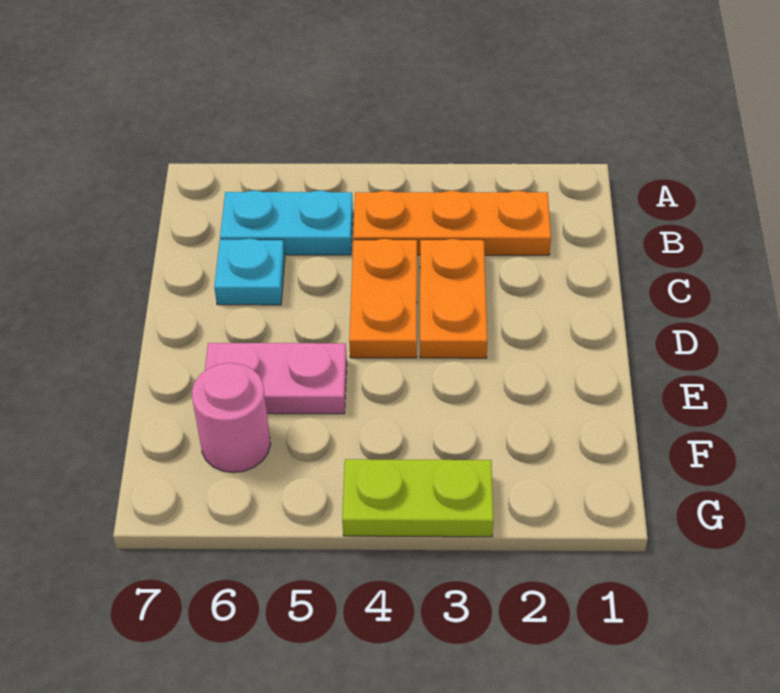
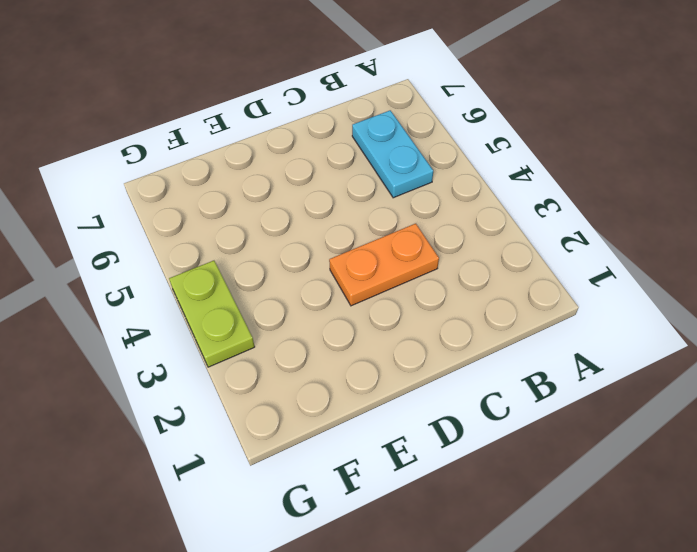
none -> orange 1x3 plate [353,191,551,255]
none -> orange 1x2 plate [349,239,417,358]

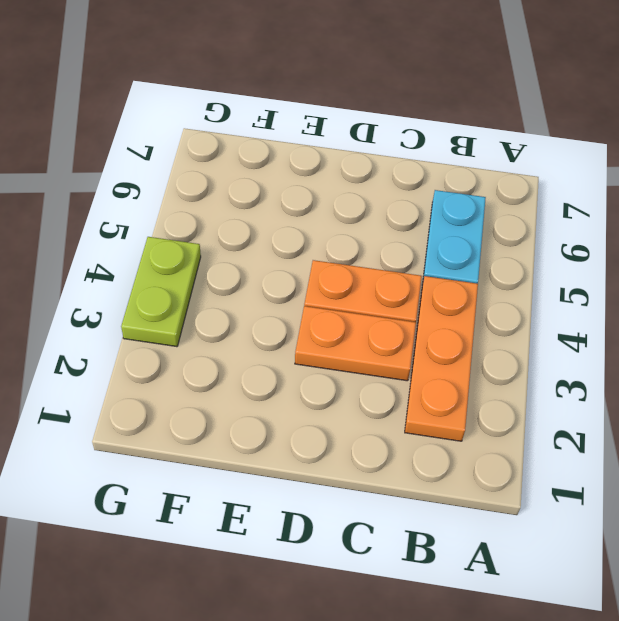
none -> cyan 1x1 plate [214,239,285,305]
none -> pink 1x2 plate [205,343,347,414]

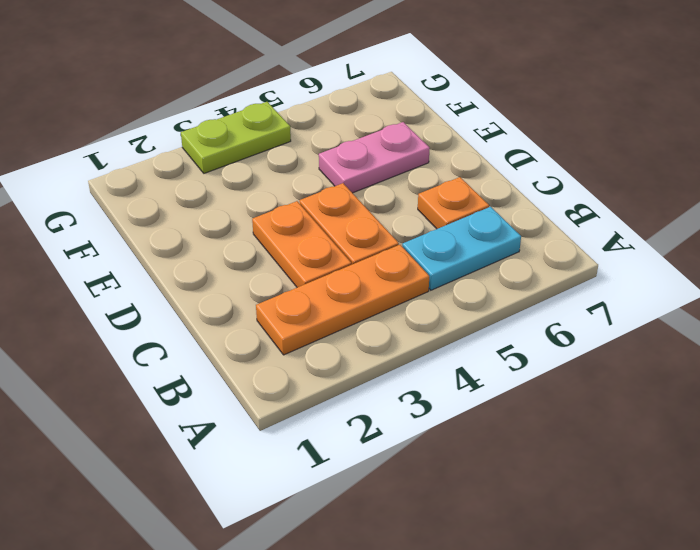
orange 1x1 plate [418,177,489,229] -> cyan 1x1 plate [214,239,285,305]
none -> pink 1x1 round brick [192,363,271,473]

